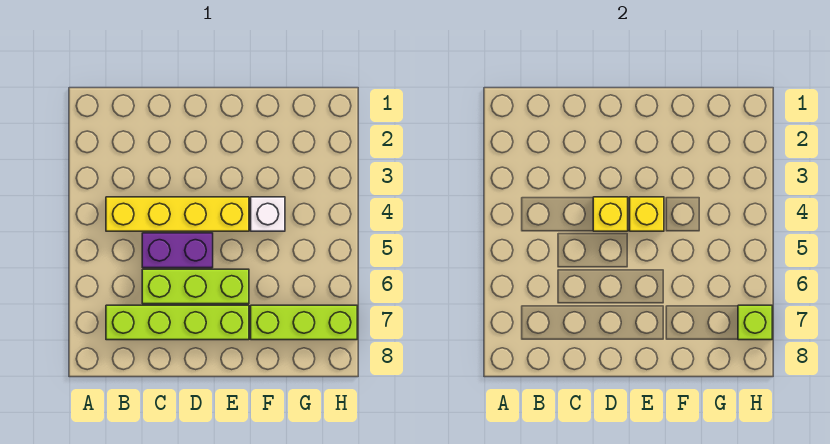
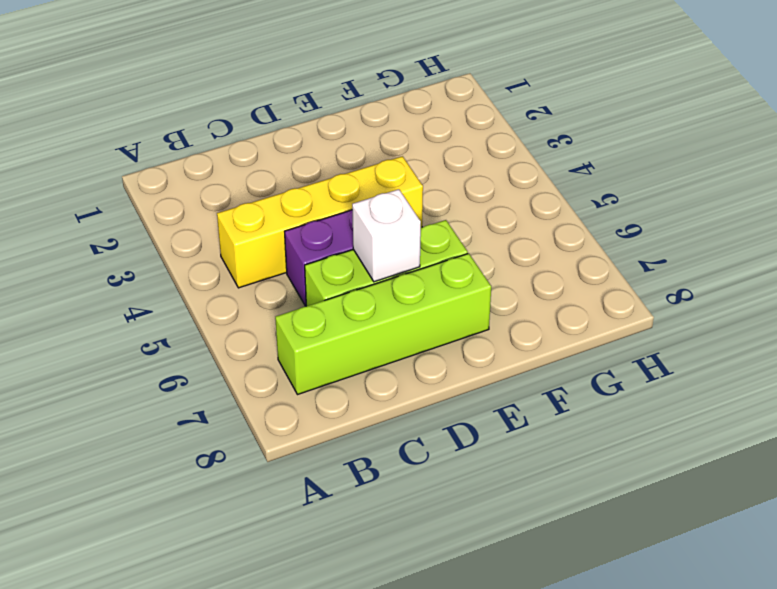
white 1x1 brick [352,189,421,282] -> white 1x1 brick moved to [251,197,285,231]
none -> lime 1x3 brick [251,305,357,340]
none -> yellow 1x1 brick [593,197,628,231]

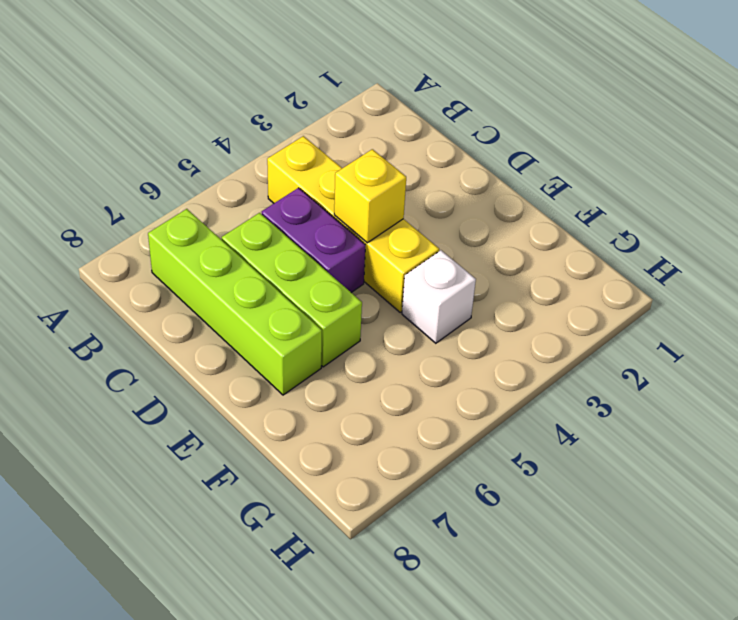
none -> lime 1x3 brick [251,305,357,340]
none -> yellow 1x1 brick [630,197,664,231]

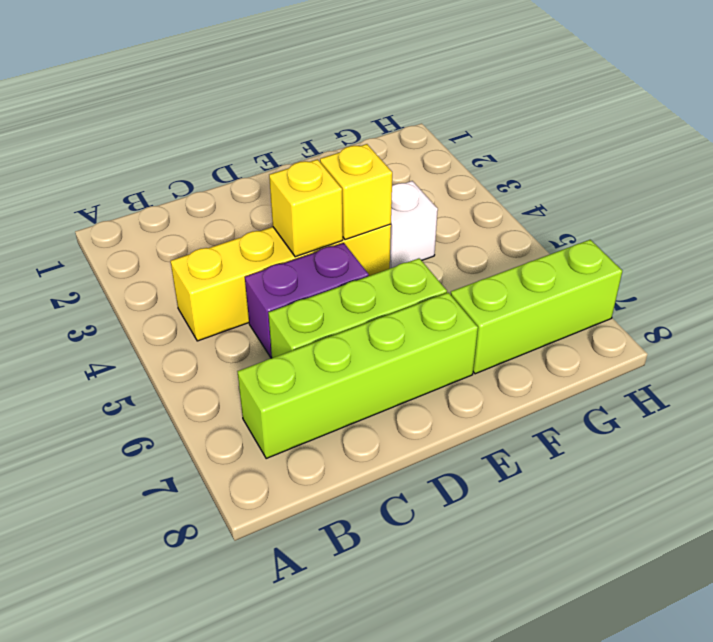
none -> lime 1x1 brick [738,305,772,340]

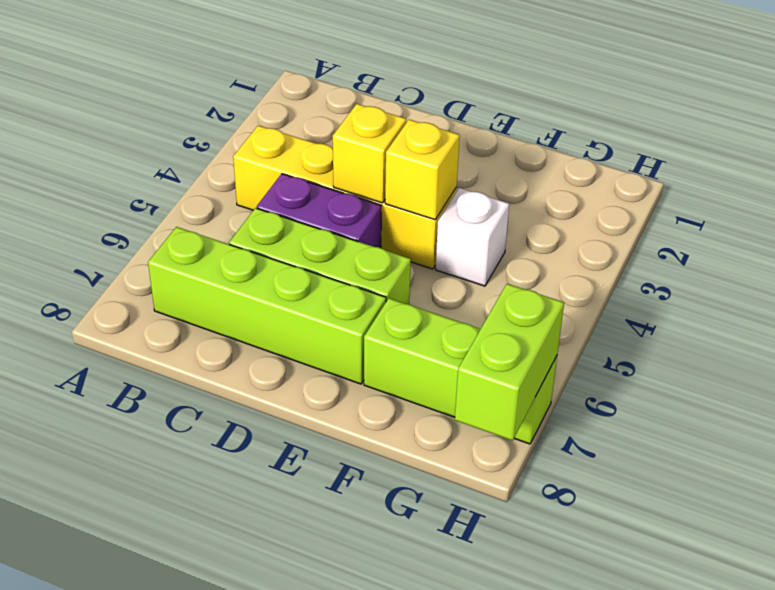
lime 1x2 brick [455,284,564,441] -> lime 1x1 brick [738,305,772,340]

